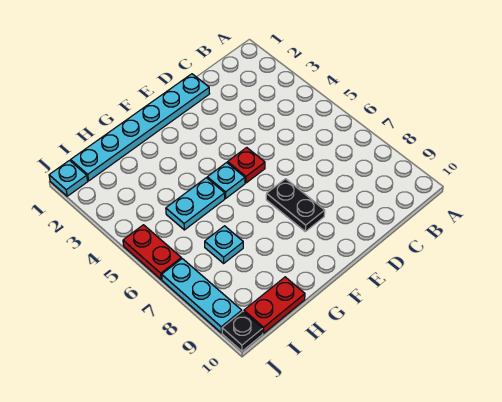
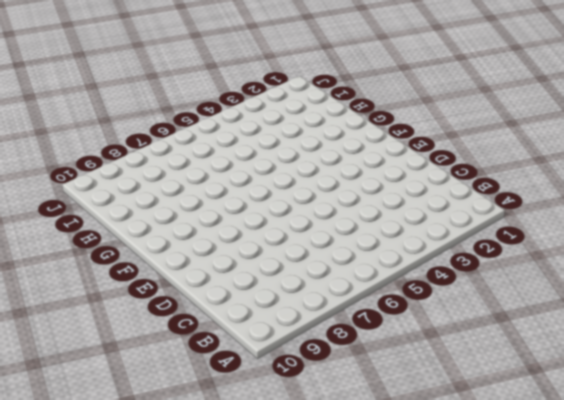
none -> cyan 1x6 plate [71,74,210,181]
none -> red 1x1 plate [228,147,265,183]

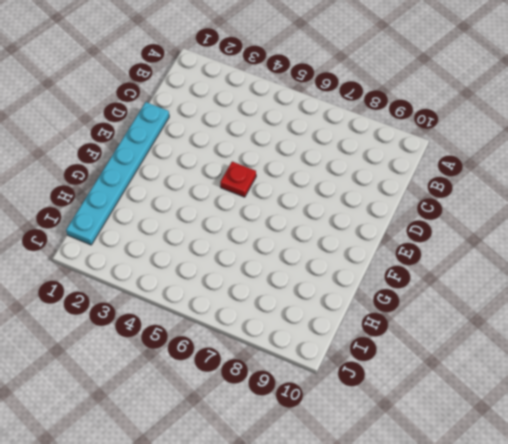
none -> black 1x2 plate [266,179,325,231]
none -> cyan 1x1 plate [207,162,245,198]

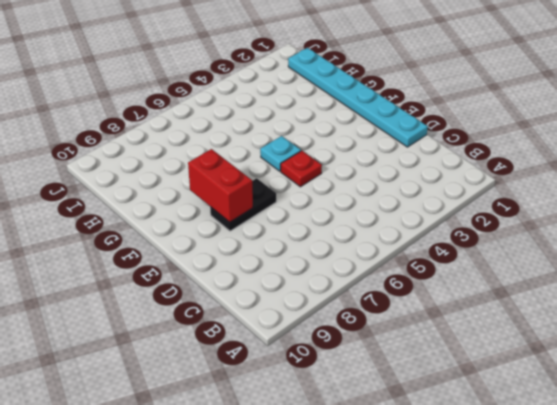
red 1x2 brick [188,149,253,222] -> none
none -> cyan 1x2 plate [166,178,225,230]
none -> cyan 1x1 plate [205,226,243,263]

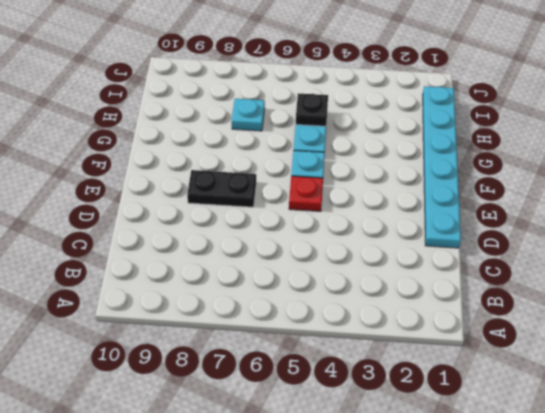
black 1x1 plate [296,93,328,126] -> black 1x1 plate moved to [222,311,263,351]
none -> red 1x2 plate [244,277,305,333]
none -> cyan 1x1 plate [49,161,88,196]

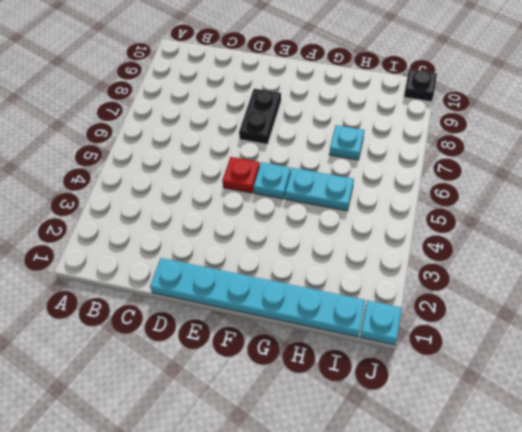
none -> red 1x2 plate [244,277,305,333]
none -> red 1x2 plate [123,225,181,279]

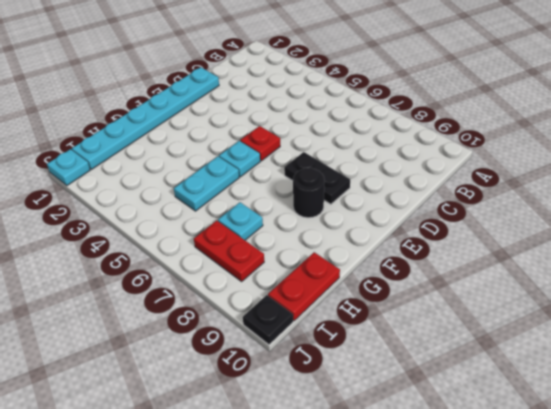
black 1x1 round brick [293,168,325,218] -> none
red 1x2 plate [194,221,264,281] -> red 1x2 plate moved to [123,225,181,279]
none -> cyan 1x3 plate [162,259,242,333]

